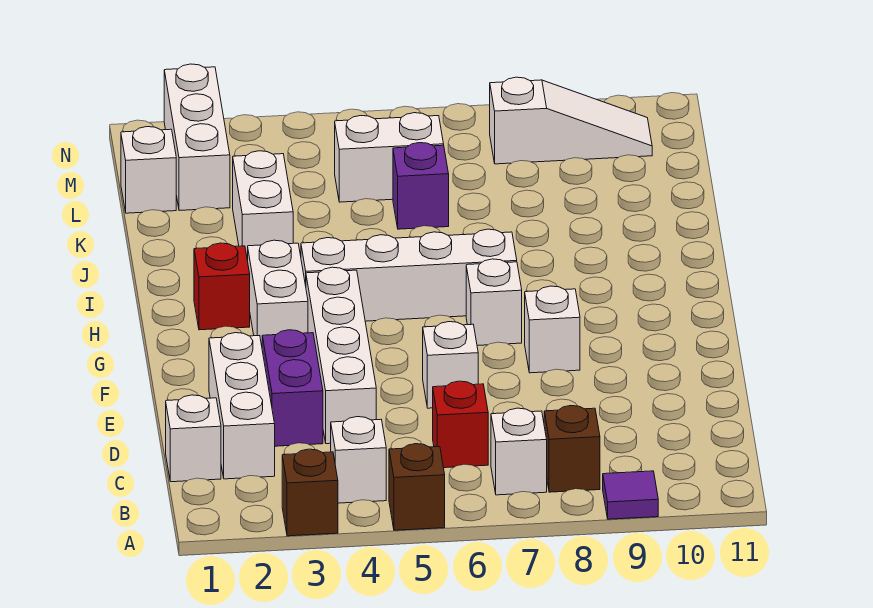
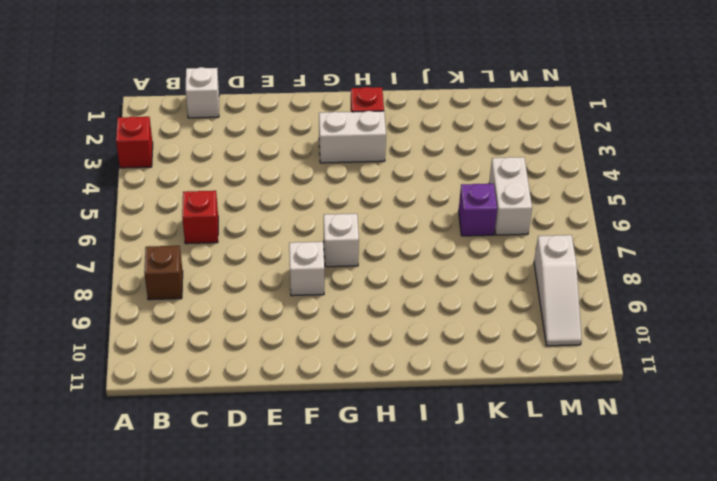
red 1x1 brick [116,116,153,168] -> brown 1x1 brick [282,449,338,536]
none -> brown 1x1 brick [389,444,445,530]
none -> purple 1x1 tile [603,471,658,519]
none -> white 1x1 brick [331,417,386,503]

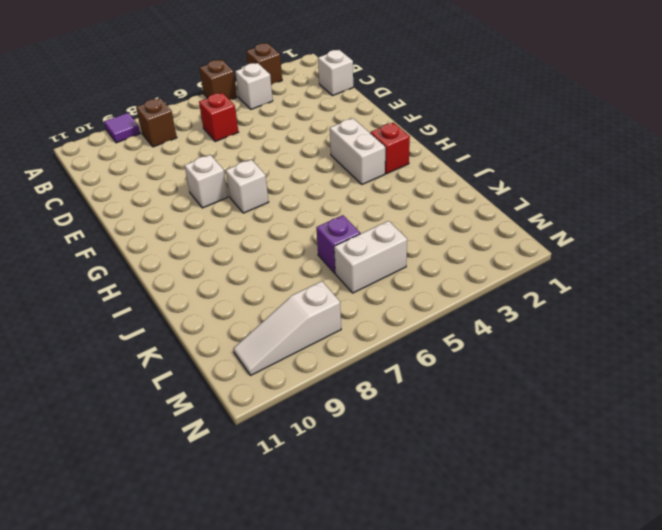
none -> white 1x1 brick [491,408,547,495]
none -> white 1x3 brick [209,333,275,479]
none -> purple 1x2 brick [262,330,323,446]

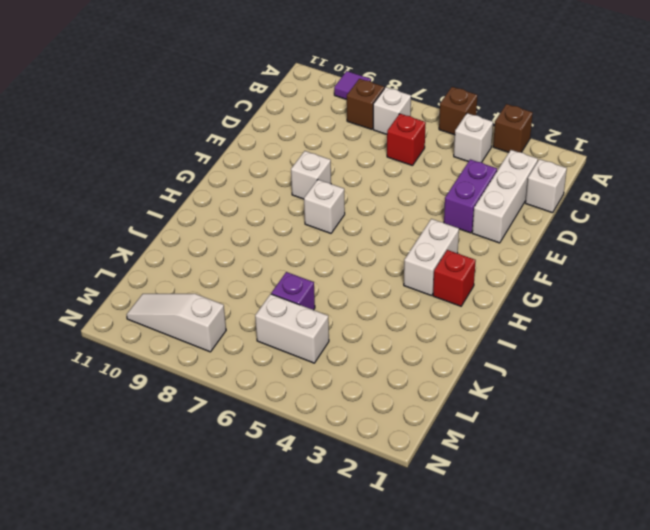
none -> white 1x4 brick [306,267,376,444]
none -> white 1x1 brick [423,322,478,408]
none -> white 1x4 brick [301,229,517,321]

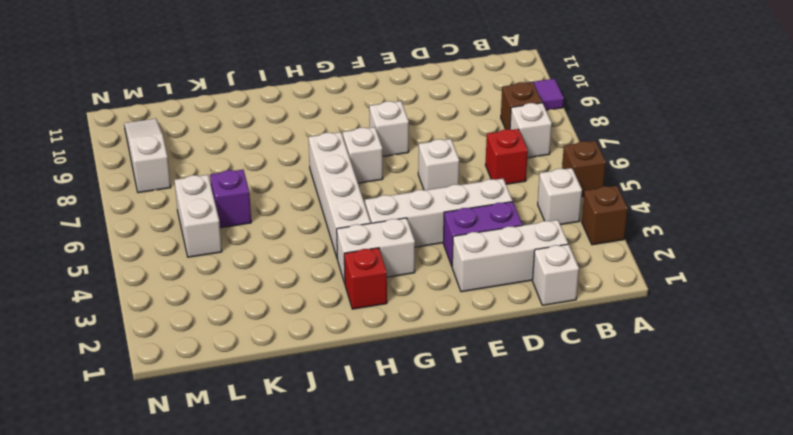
none -> white 1x2 brick [233,151,293,261]
none -> white 1x1 brick [121,127,176,213]
none -> white 1x3 brick [164,64,230,211]

